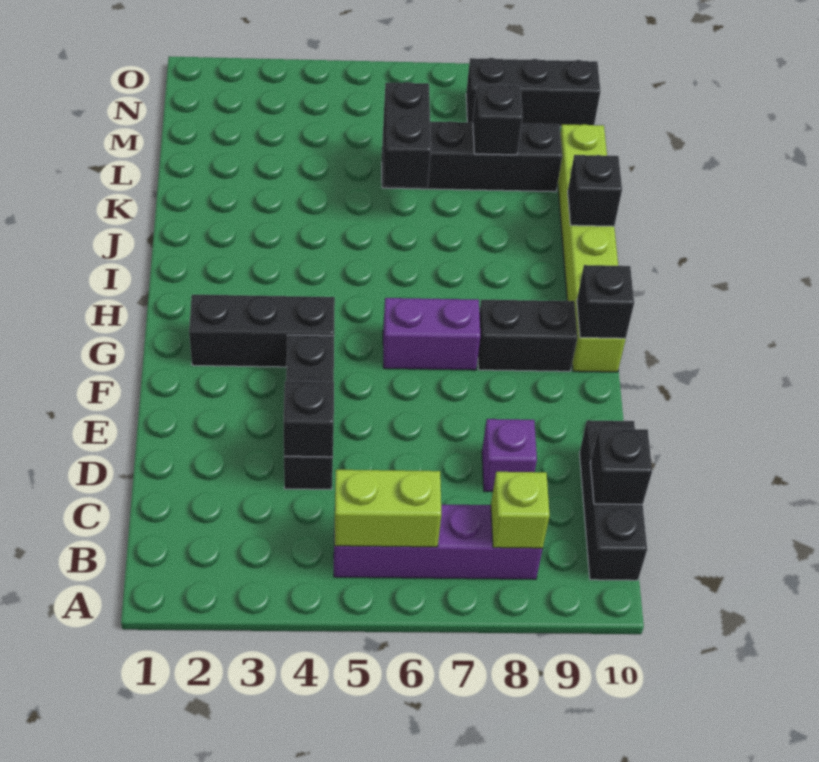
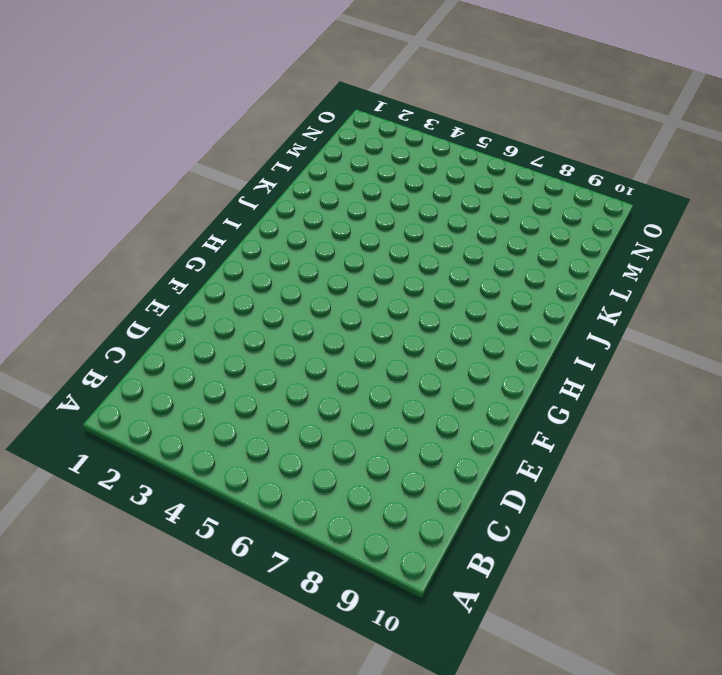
none -> purple 1x4 brick [334,505,543,579]
none -> black 1x3 brick [580,420,647,580]
none -> black 1x3 brick [284,335,334,489]

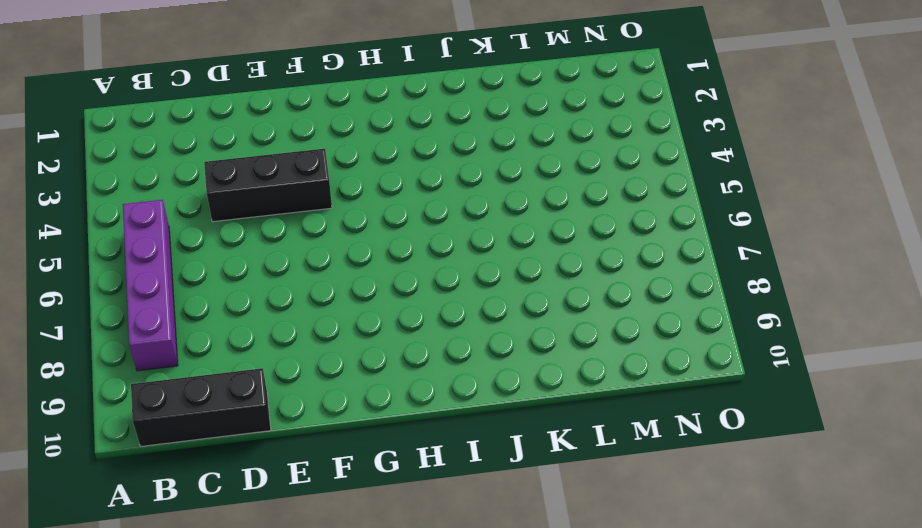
none -> purple 1x1 brick [482,419,537,491]
none -> black 1x3 brick [189,295,335,367]
none -> purple 1x2 brick [383,298,480,370]

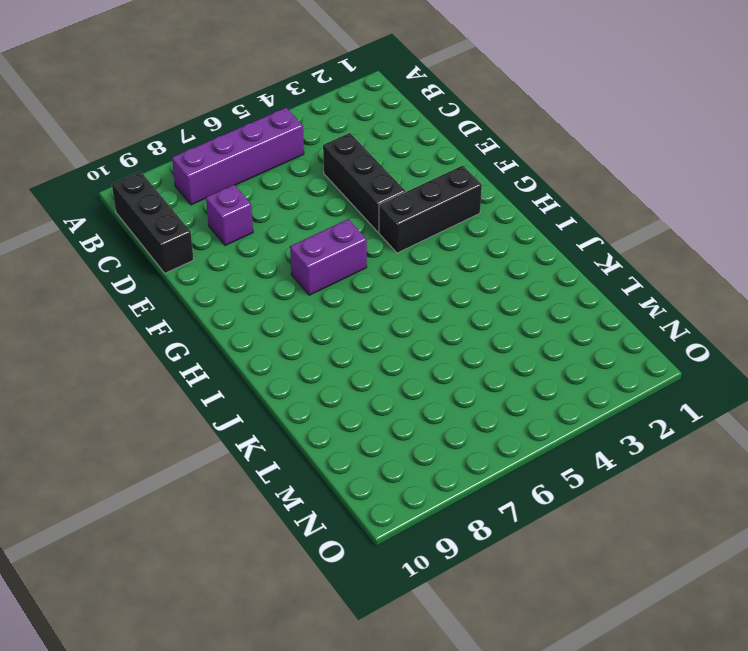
none -> black 1x2 brick [478,300,577,371]
none -> lime 1x6 brick [558,124,626,372]
none -> black 1x4 brick [382,121,562,192]

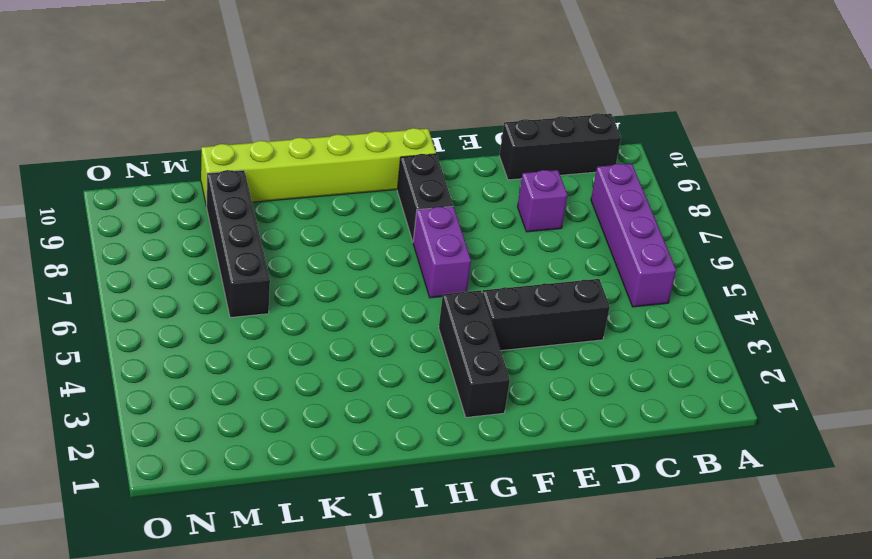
none -> black 1x3 brick [466,58,601,127]
none -> lime 1x2 brick [334,470,441,547]
none -> lime 1x1 brick [491,472,550,548]

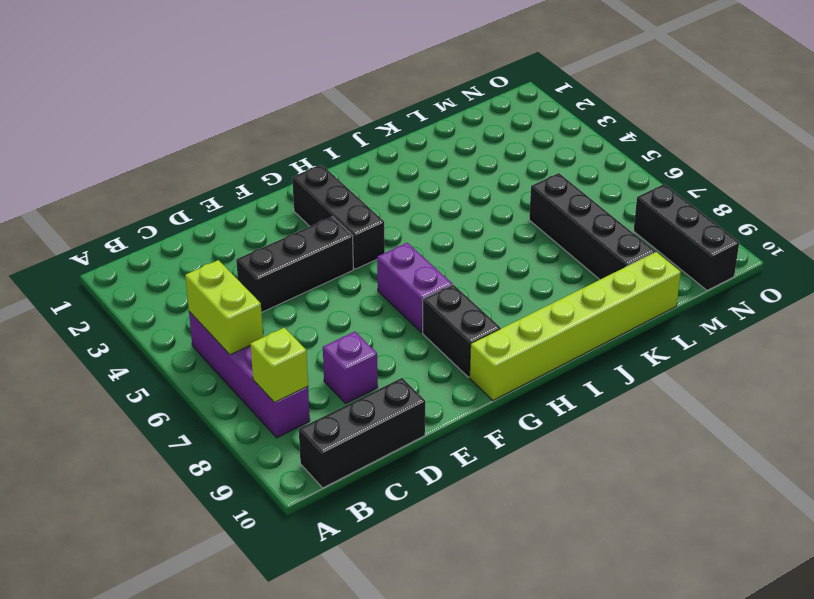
none -> black 1x1 brick [590,429,652,504]
none -> black 1x1 brick [283,381,334,457]
none -> black 1x1 brick [577,265,634,339]

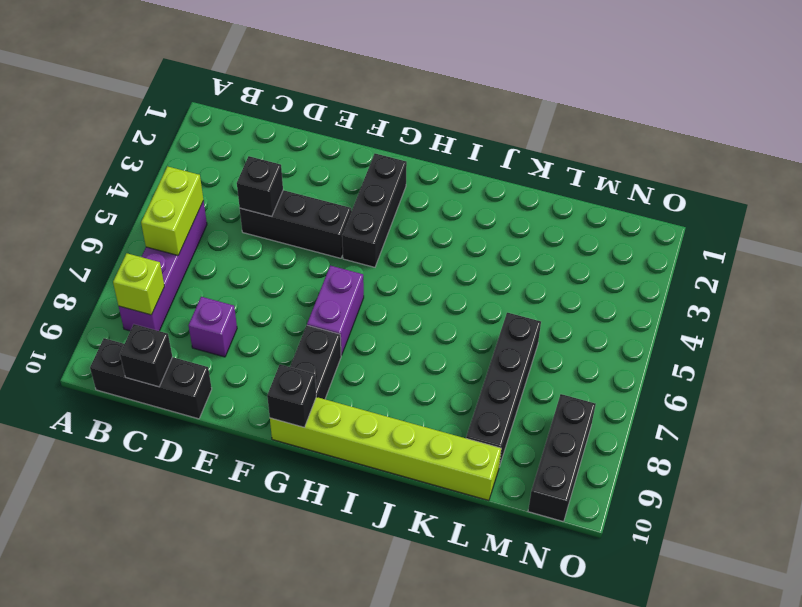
none -> black 1x1 brick [568,155,622,226]
none -> black 1x2 brick [383,82,431,187]
none -> black 1x1 brick [473,84,523,155]

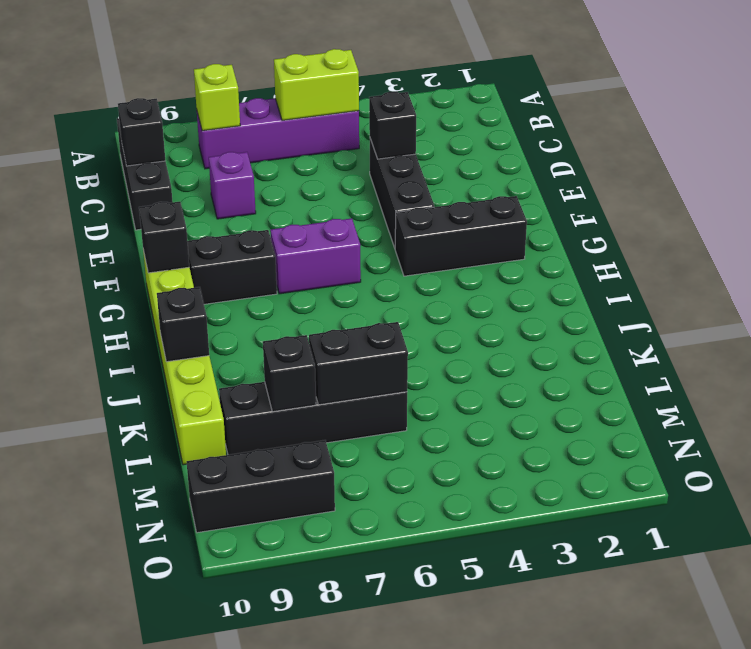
black 1x2 brick [309,322,408,405] -> black 1x2 brick turned to [383,82,431,187]

